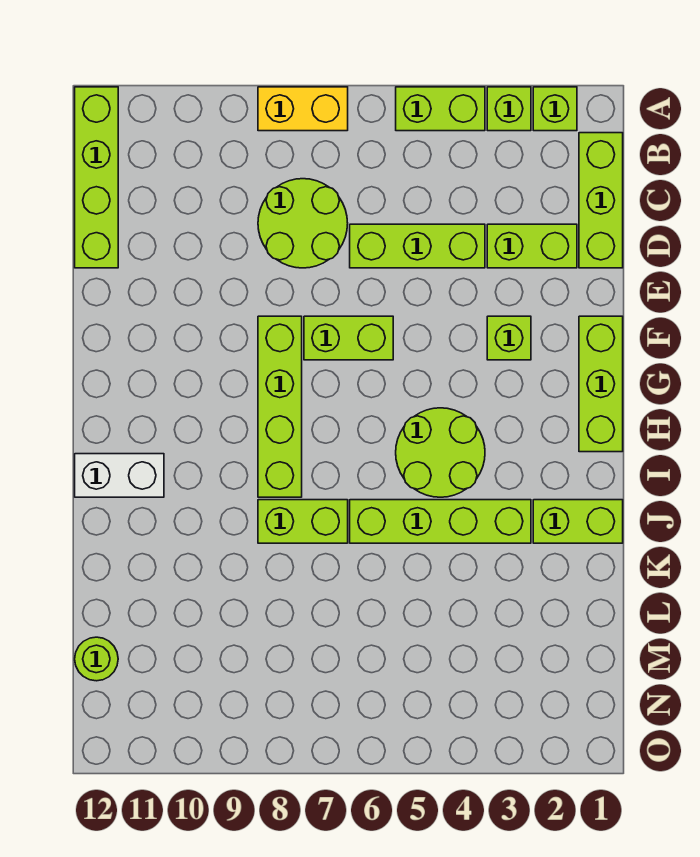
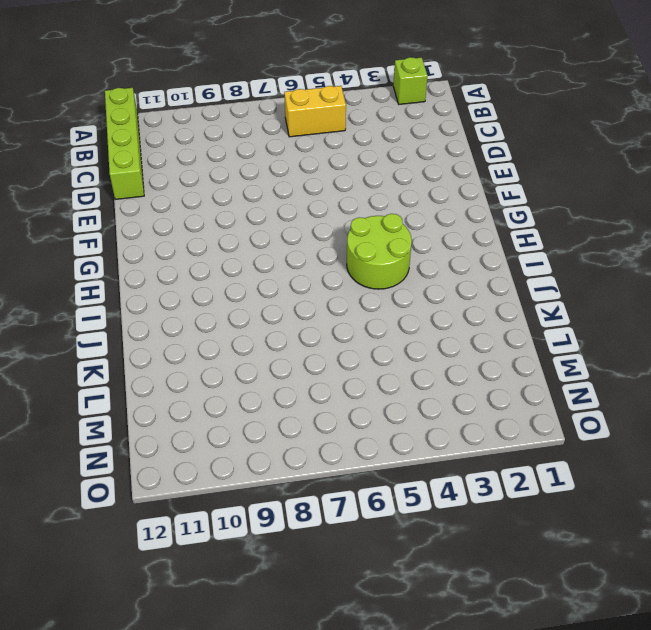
yellow 1x2 brick [284,86,346,137] -> yellow 1x2 brick moved to [258,87,348,131]
none -> lime 1x1 brick [487,87,531,131]
none -> lime 1x2 brick [396,87,485,131]
none -> lime 1x3 brick [579,133,623,268]

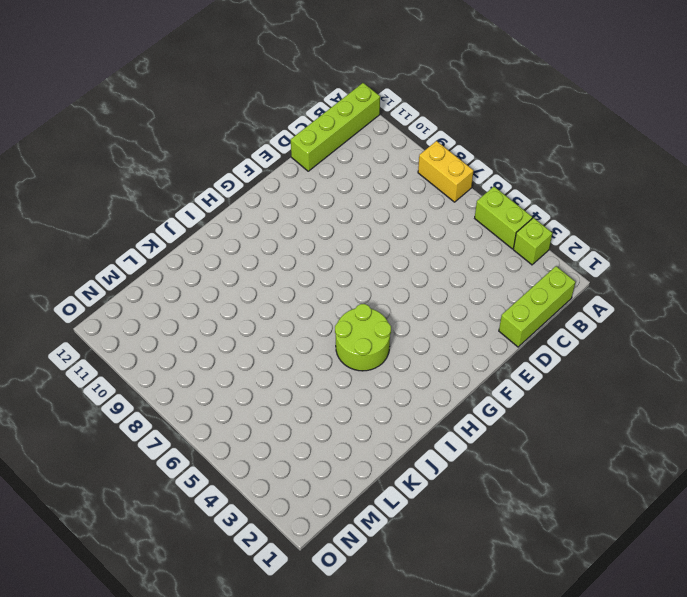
none -> lime 1x1 brick [533,87,577,131]
none -> lime 2x2 round brick [258,179,348,268]
none -> lime 1x2 brick [487,224,577,268]

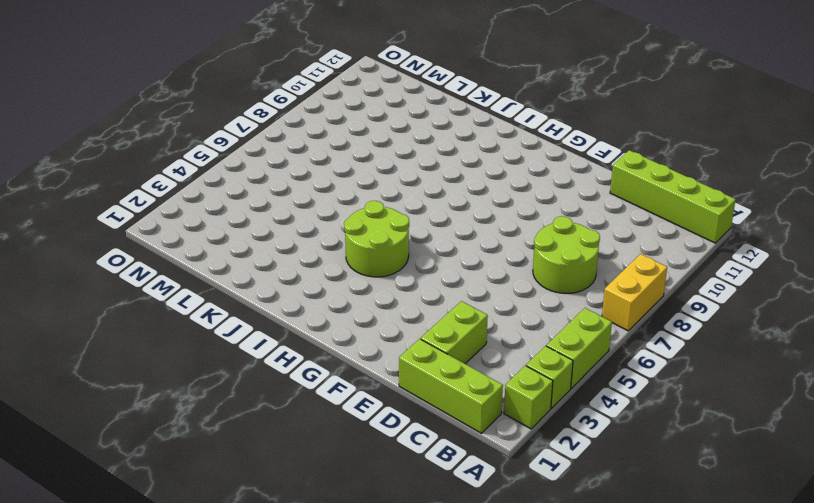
none -> lime 1x3 brick [350,224,485,268]
none -> lime 1x3 brick [579,316,623,452]
none -> lime 1x1 brick [487,316,531,360]

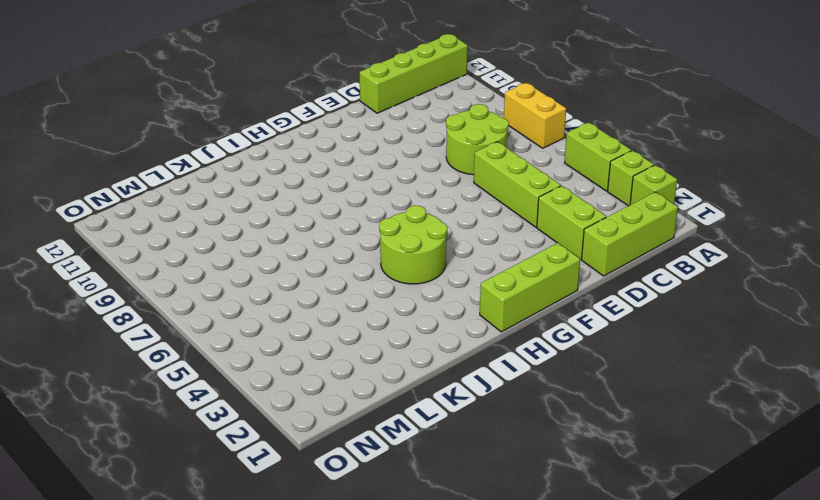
none -> lime 1x1 brick [487,316,531,360]
none -> lime 1x2 brick [304,316,393,360]
none -> lime 1x4 brick [258,316,302,497]

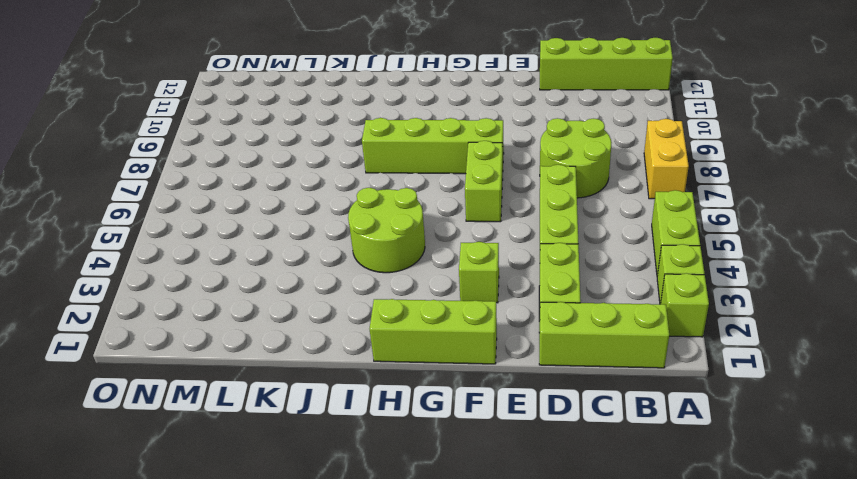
none -> white 1x2 brick [75,454,164,497]
none -> lime 1x2 brick [533,500,623,543]
none -> lime 1x4 brick [350,500,531,543]

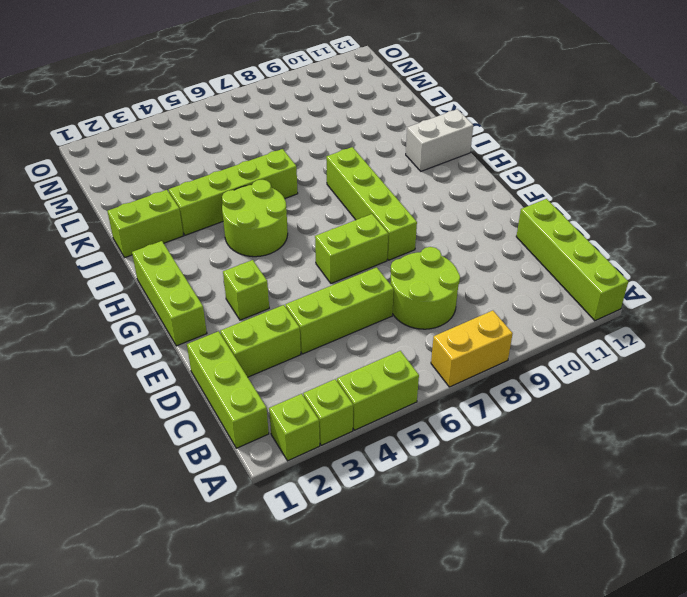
none -> lime 1x2 brick [258,500,348,543]
none -> lime 1x1 round brick [75,637,118,681]

